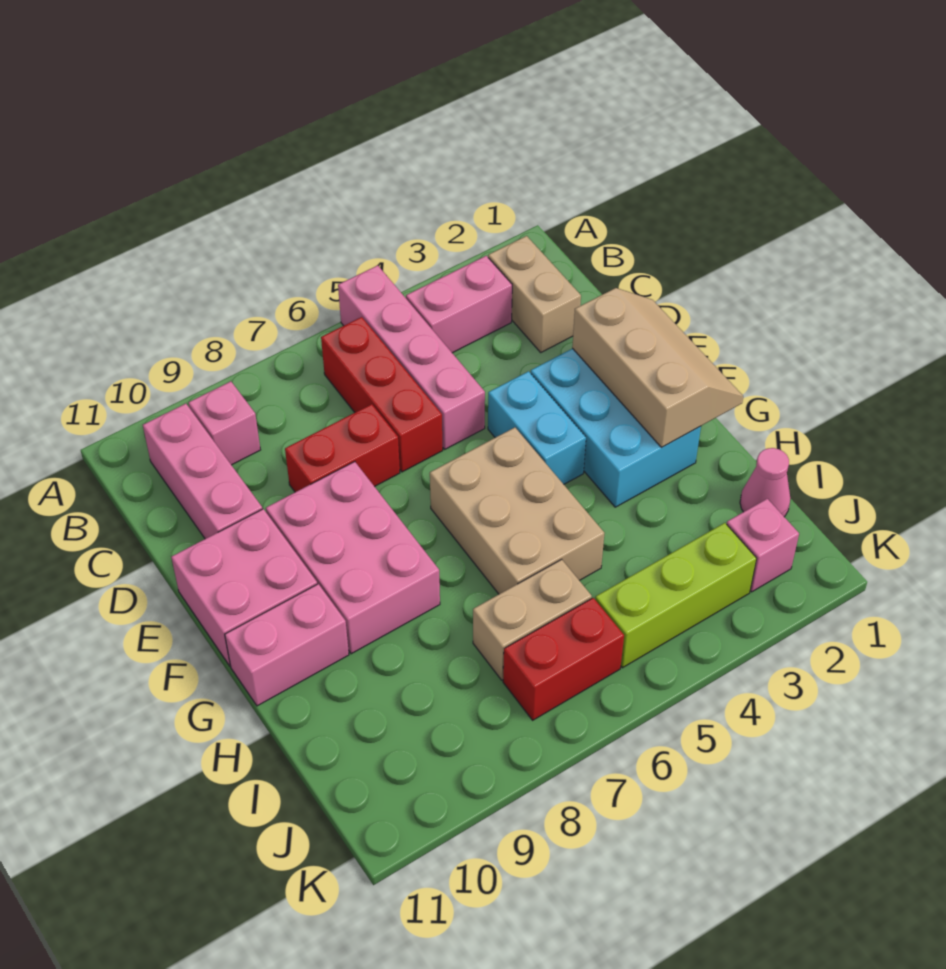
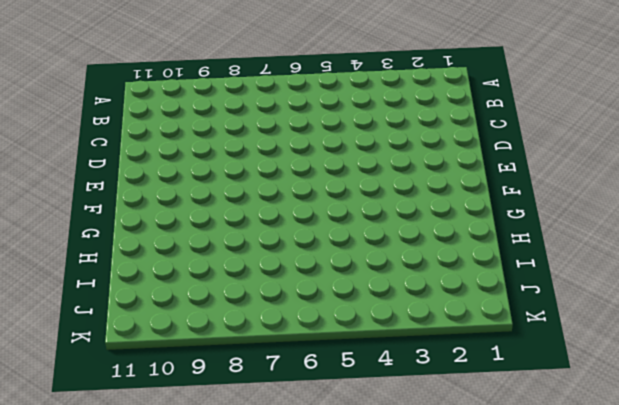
none -> pink 1x4 brick [338,265,485,449]
none -> tan 1x2 brick [488,236,581,352]
none -> pink 1x2 brick [406,256,512,353]

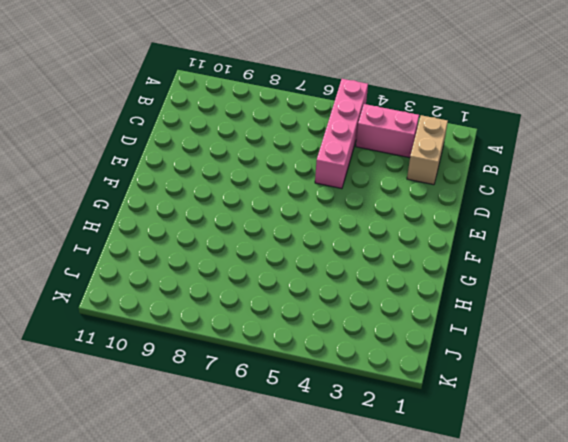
none -> red 1x3 brick [321,317,443,472]
none -> pink 1x1 brick [188,381,260,465]
none -> pink 1x3 brick [143,404,262,539]

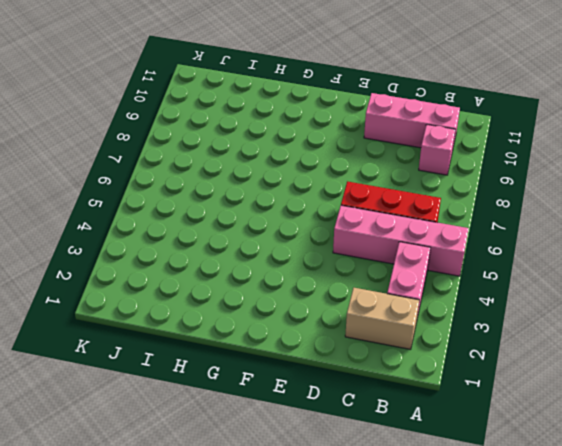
none -> red 1x2 brick [285,404,400,492]
none -> cyan 2x3 brick [531,348,701,507]
none -> cyan 1x2 brick [488,371,586,484]

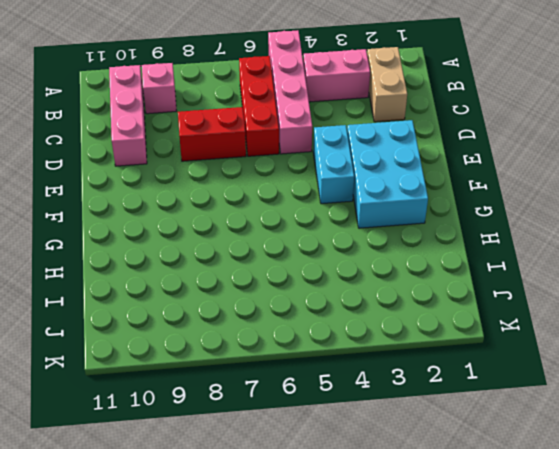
none -> pink 2x3 brick [266,462,440,654]
none -> pink 2x2 brick [171,509,317,666]
none -> tan 2x3 brick [430,428,604,594]

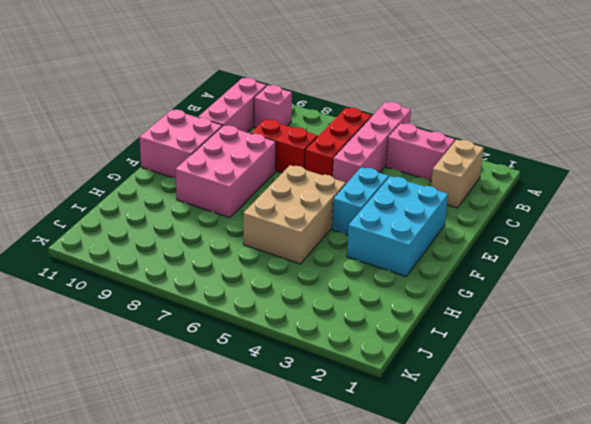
none -> pink 1x2 brick [225,584,349,706]
none -> pink 1x1 cone [740,448,790,517]
none -> tan 1x2 brick [473,559,592,680]

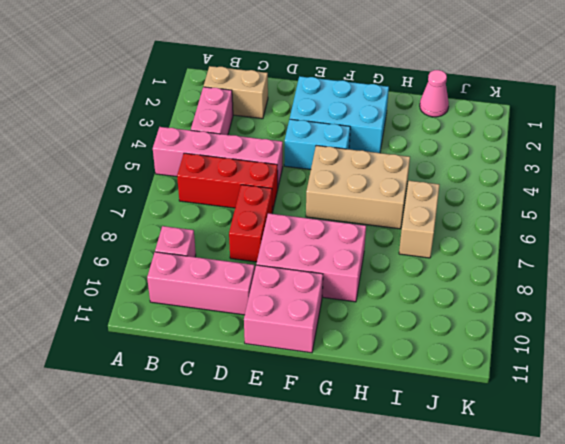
none -> pink 1x2 brick [225,584,349,706]
none -> pink 1x1 brick [727,499,799,592]
none -> lime 1x3 brick [595,523,757,668]

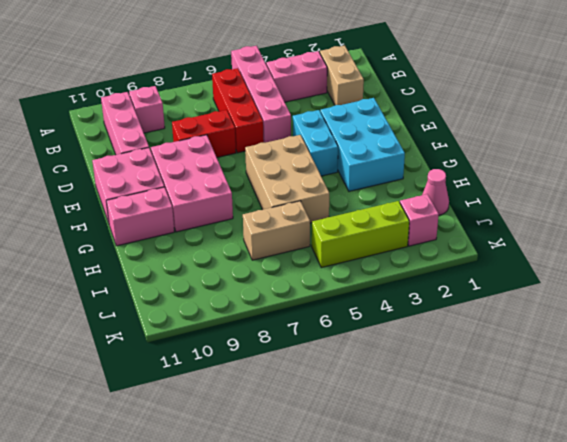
none -> red 1x2 brick [503,598,624,720]
none -> tan 2x3 slope [572,288,743,447]

